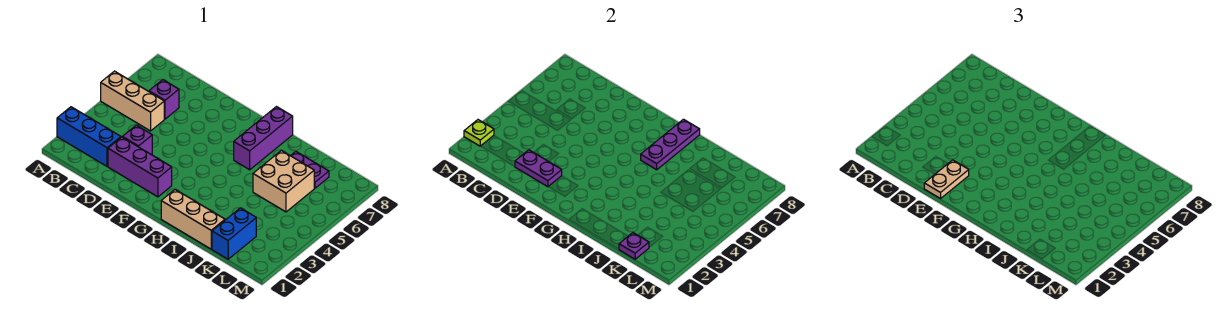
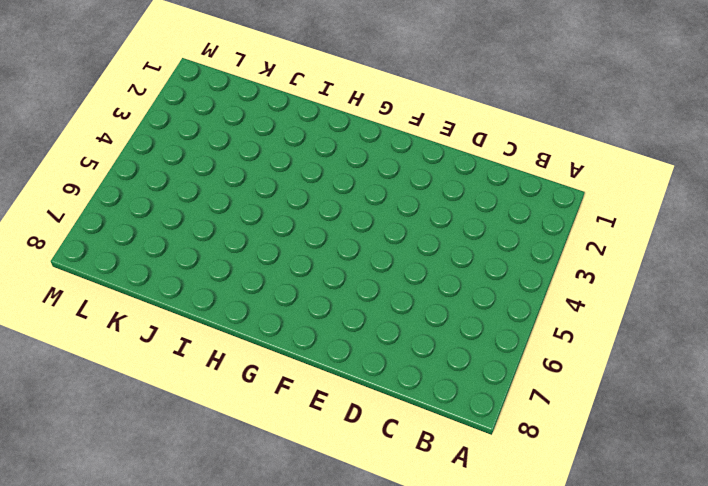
none -> blue 1x3 brick [57,107,121,166]
none -> tan 1x3 brick [101,71,164,131]
none -> purple 1x1 brick [149,80,179,119]

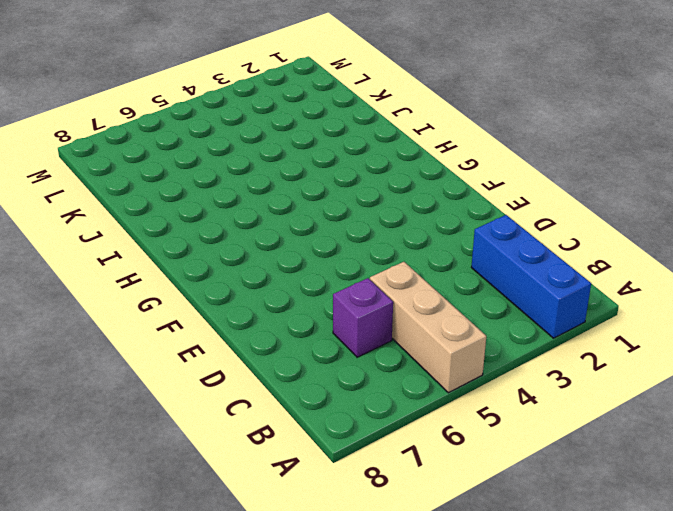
none -> purple 1x3 brick [108,137,172,197]
none -> purple 1x1 brick [122,125,152,154]
none -> tan 1x3 brick [161,190,225,249]

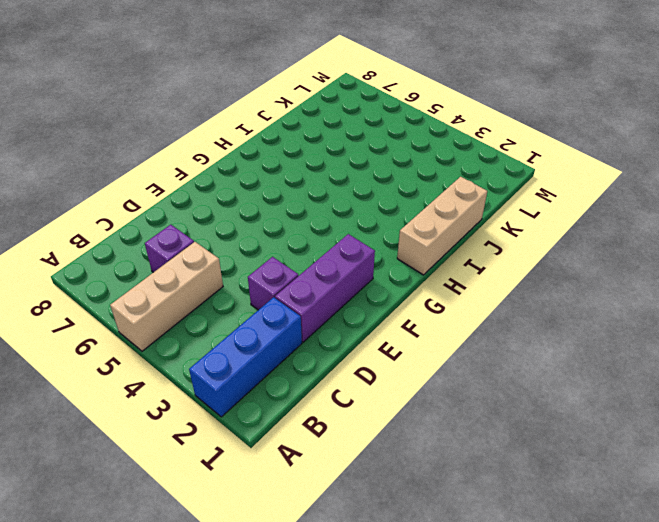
none -> purple 1x3 brick [234,107,293,170]
none -> tan 2x2 brick [253,150,314,212]
none -> purple 1x2 plate [291,152,329,188]

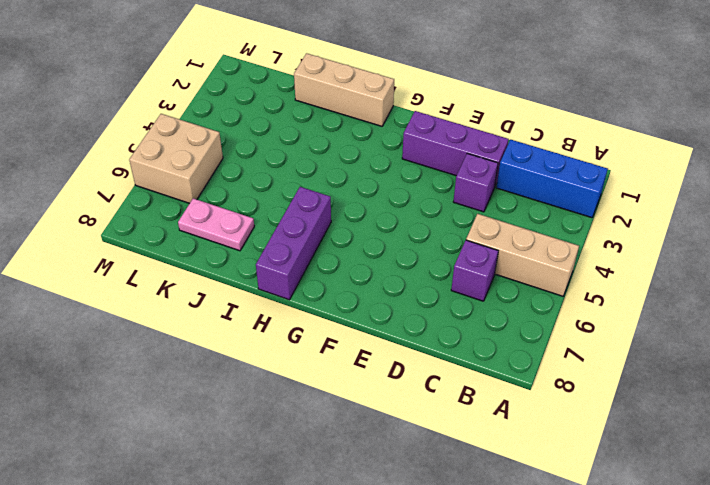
pink 1x2 plate [178,198,254,251] -> purple 1x2 plate [291,152,329,188]
tan 2x2 brick [129,114,223,203] -> tan 2x2 brick moved to [253,150,314,212]
none -> blue 1x2 brick [212,208,256,259]
none -> lime 1x1 plate [464,120,494,146]
none -> purple 1x2 plate [515,150,562,187]

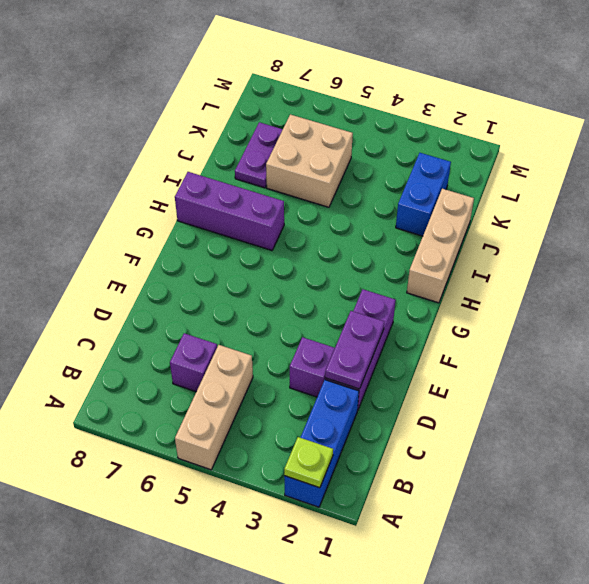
blue 1x2 brick [396,153,451,236] -> blue 1x2 brick turned to [212,208,256,259]
none -> purple 1x3 plate [641,119,700,170]
none -> purple 1x1 plate [619,233,649,259]
none -> tan 1x2 plate [924,160,969,199]

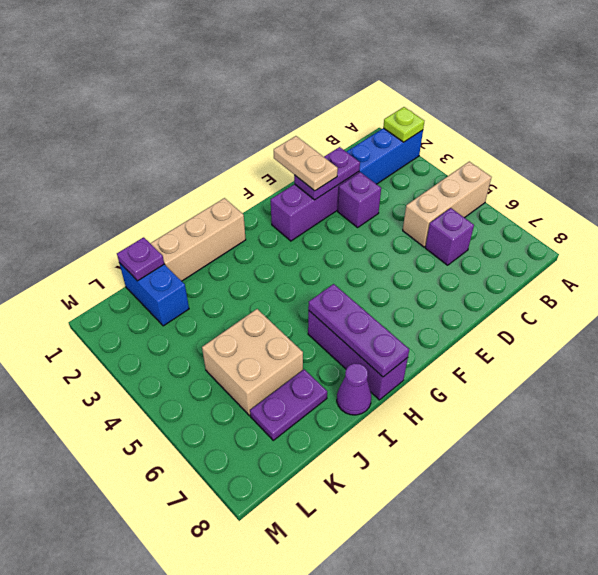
purple 1x1 cone [337,363,371,415] -> none

